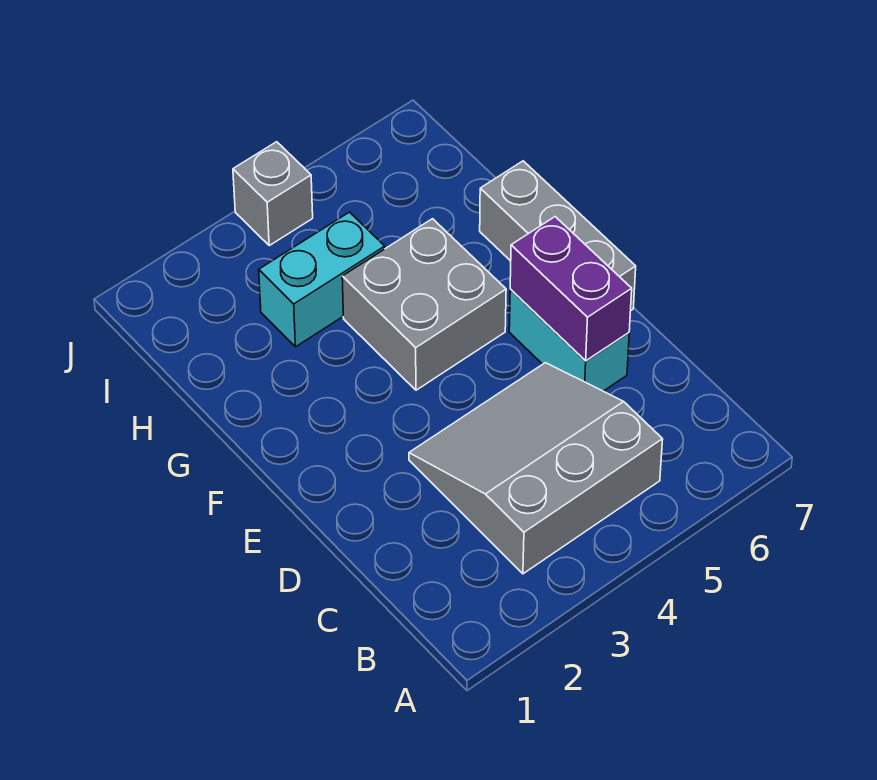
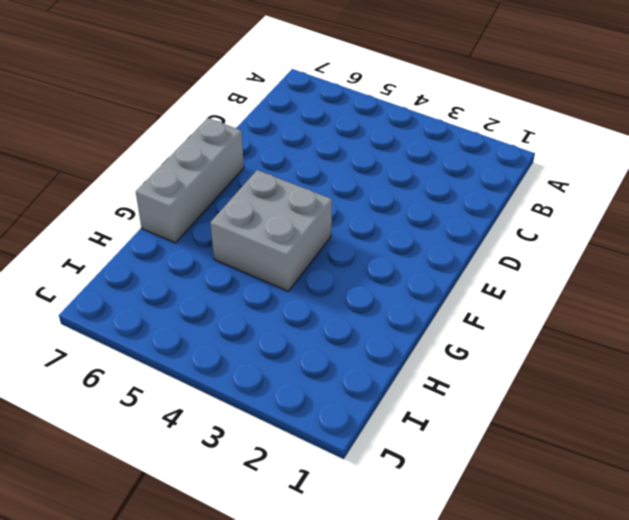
none -> grey 3x3 slope [409,363,663,574]
none -> cyan 1x2 brick [509,290,629,391]

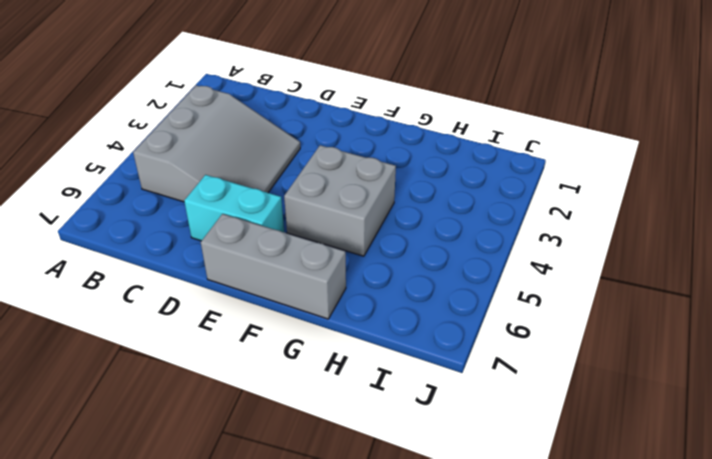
none -> cyan 1x2 brick [259,212,385,347]
none -> grey 1x1 brick [233,142,313,245]

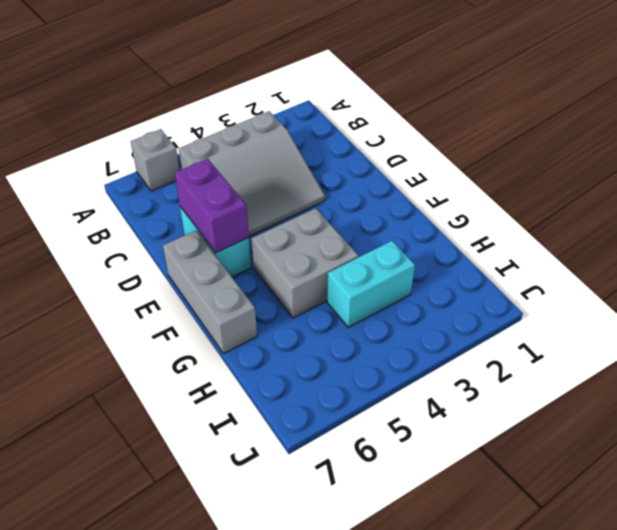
grey 1x1 brick [131,129,180,191] -> grey 1x1 brick moved to [233,142,313,245]

